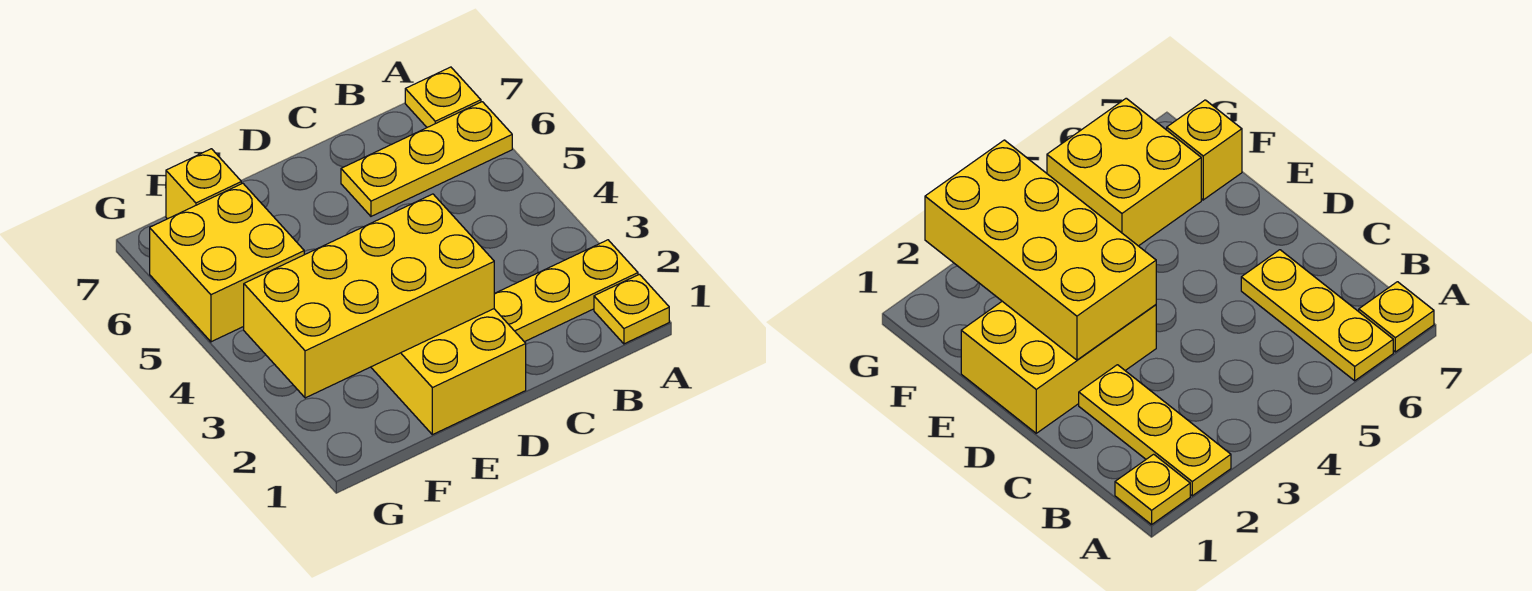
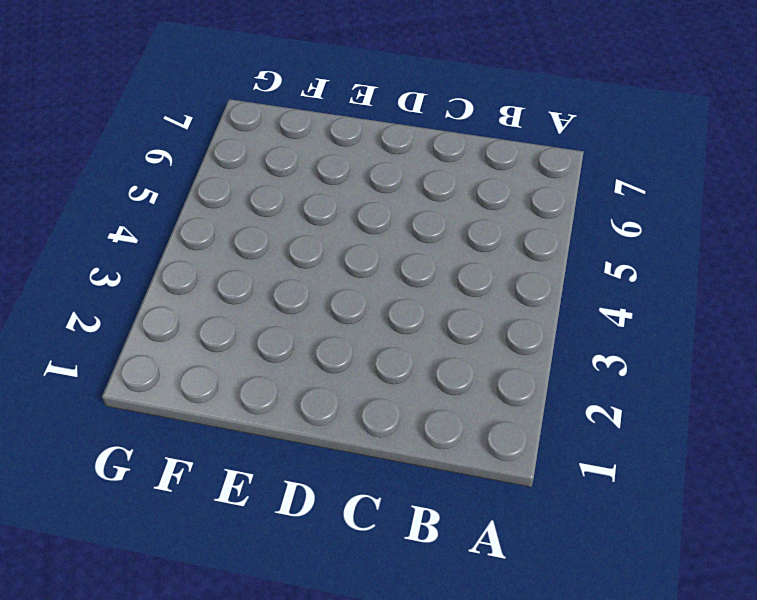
none -> yellow 1x1 plate [594,274,669,344]
none -> yellow 1x3 plate [494,240,638,342]

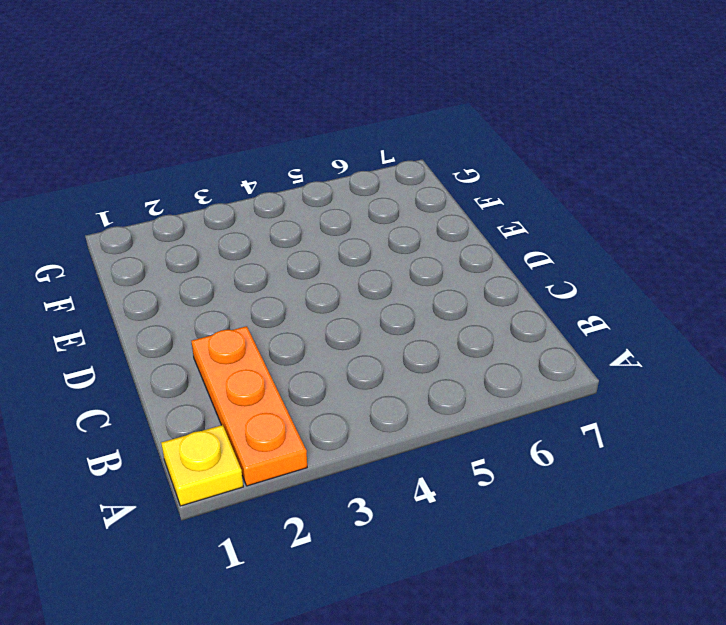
orange 1x3 plate [191,326,307,486] -> yellow 1x3 plate [494,240,638,342]
none -> yellow 1x3 plate [341,102,512,216]
none -> yellow 1x1 plate [405,67,481,127]

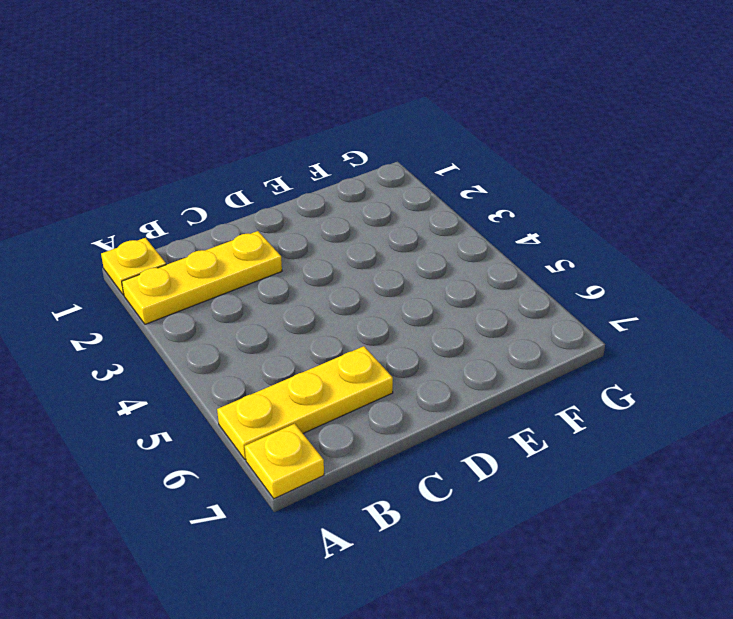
none -> yellow 2x3 brick [371,309,526,435]
none -> yellow 2x2 brick [150,183,304,342]

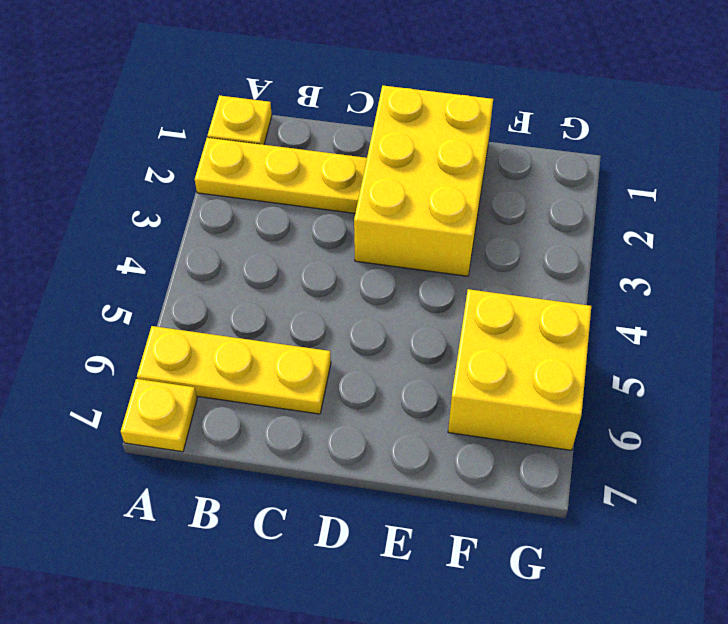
none -> yellow 1x1 brick [166,149,241,219]
none -> yellow 2x4 brick [244,194,494,398]

